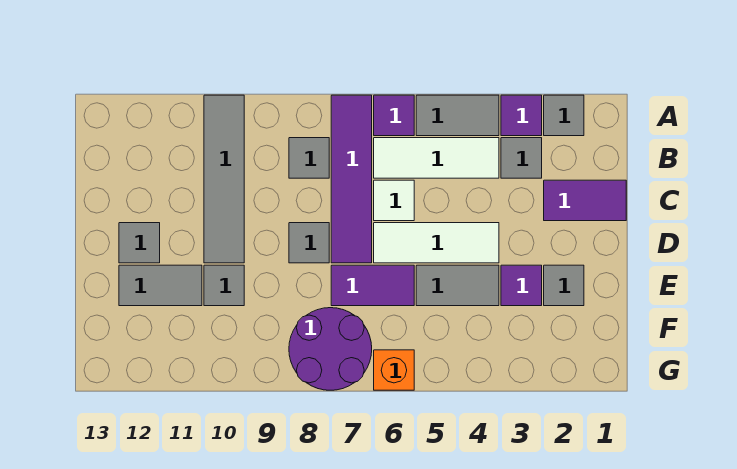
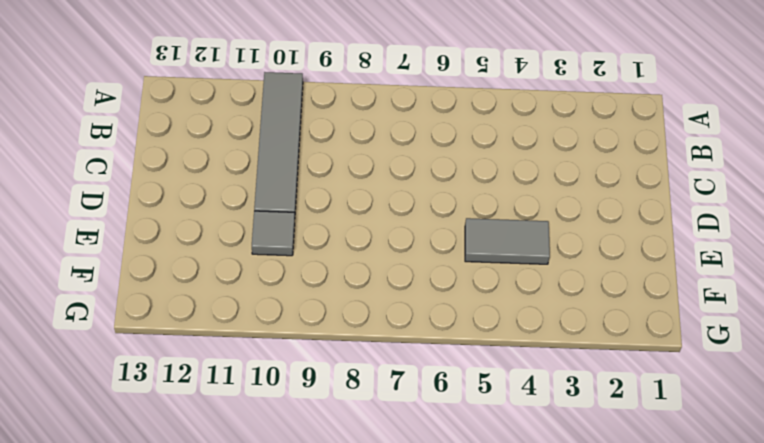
none -> grey 1x1 tile [544,95,584,136]
none -> purple 1x1 tile [501,95,542,136]
none -> grey 1x2 tile [416,95,499,136]

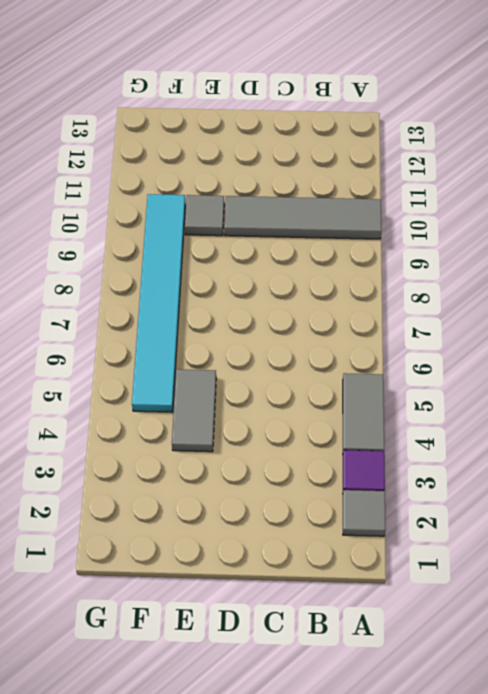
cyan 1x6 tile [132,194,185,412] -> purple 2x2 round brick [289,308,372,390]
none -> purple 1x1 tile [374,95,414,136]
none -> purple 1x4 tile [331,95,372,263]
none -> grey 1x1 tile [501,138,542,178]

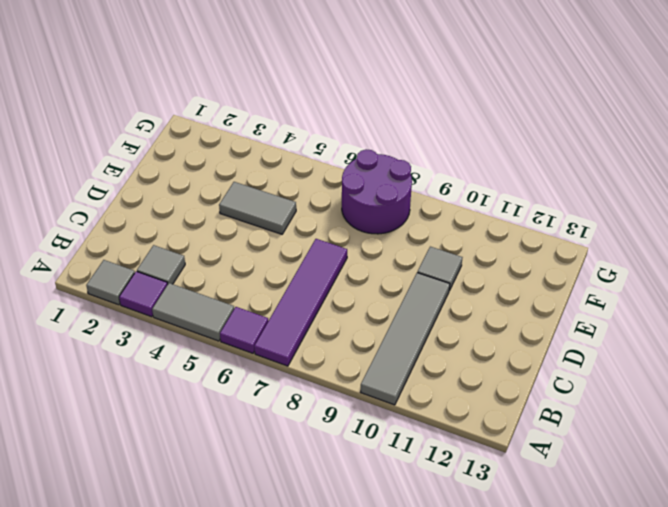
none -> white 1x3 tile [374,138,499,178]
none -> grey 1x1 tile [289,138,329,178]
none -> purple 1x2 tile [544,180,626,221]

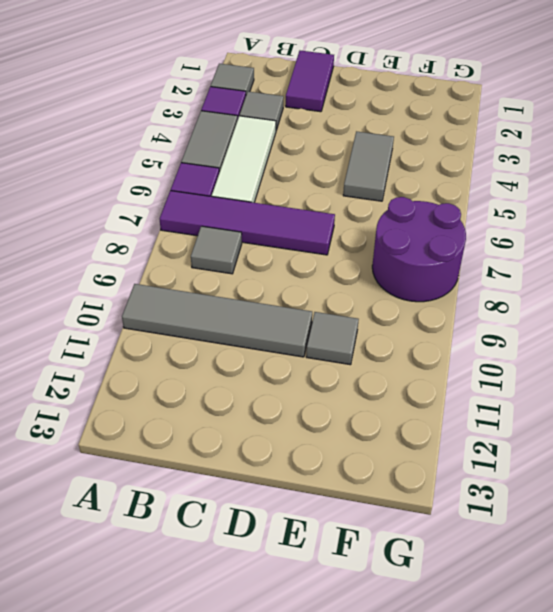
none -> white 1x1 tile [374,180,414,221]
none -> white 1x3 tile [374,223,499,263]
none -> grey 1x1 tile [289,223,329,263]

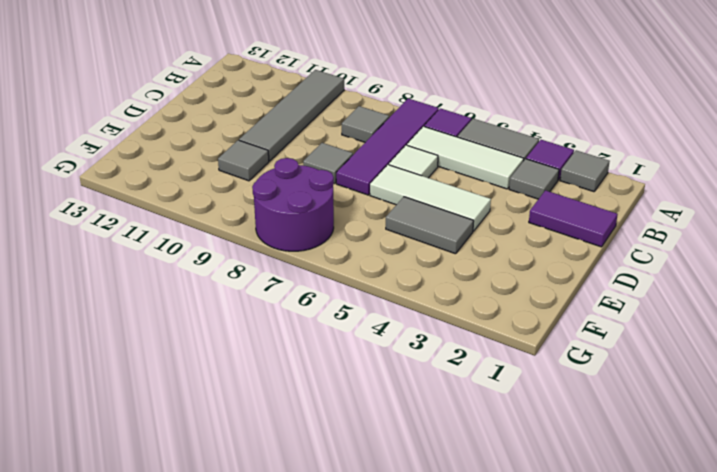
none -> grey 1x1 tile [119,223,160,263]
none -> grey 1x1 tile [544,265,584,306]
none -> purple 1x1 tile [501,265,542,306]

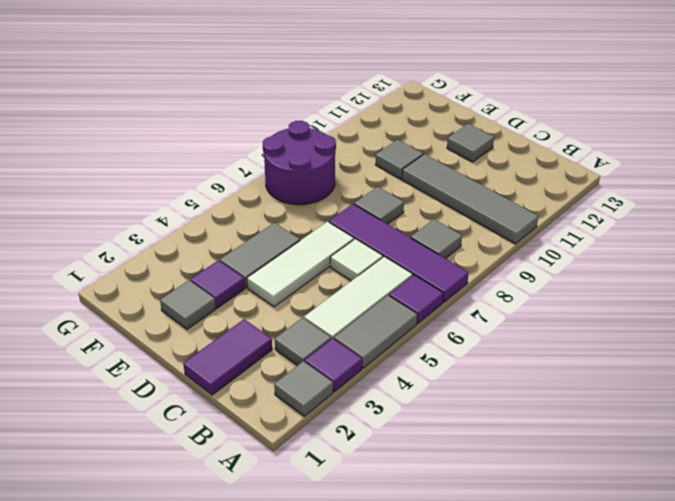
none -> purple 1x2 tile [331,265,414,306]
none -> grey 1x2 tile [119,265,202,306]
none -> orange 1x1 brick [374,350,414,390]

